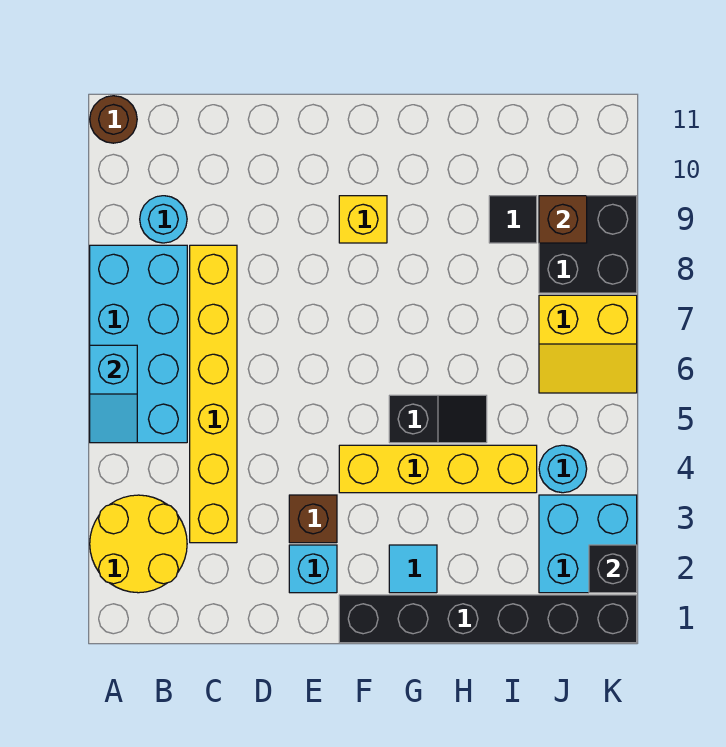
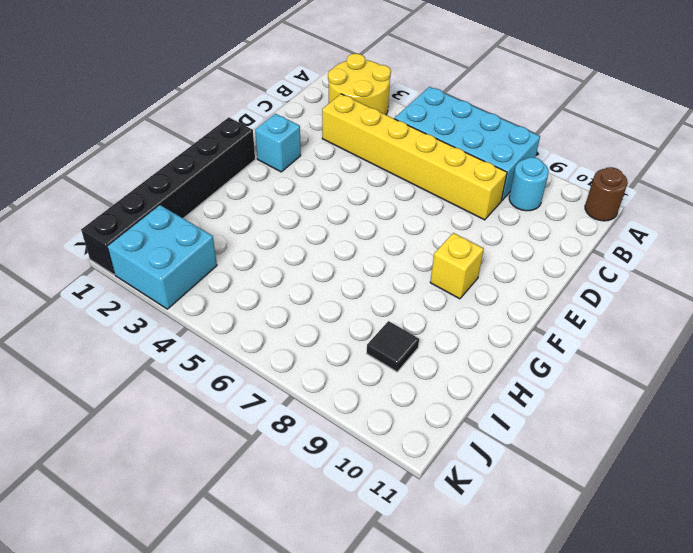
none -> brown 1x1 brick [289,495,337,543]
none -> yellow 1x4 brick [339,445,537,493]
none -> cyan 1x1 tile [389,545,437,593]

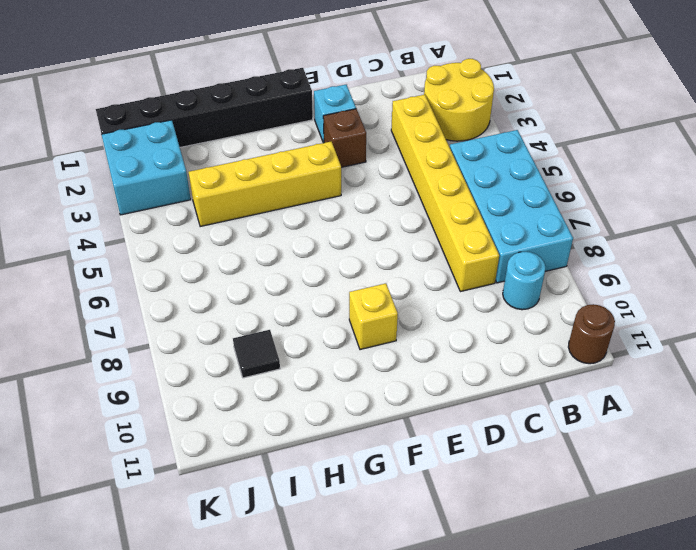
none -> cyan 1x1 tile [389,545,437,593]
none -> black 1x2 slope [389,395,487,443]
none -> cyan 1x1 round brick [539,445,587,493]

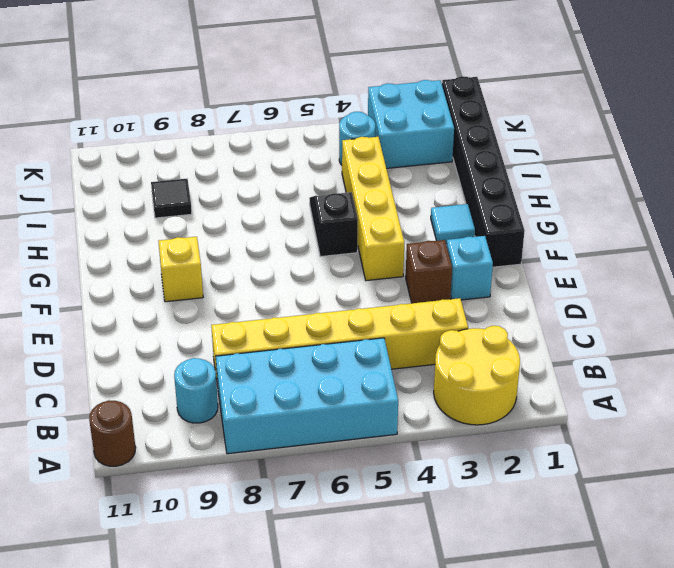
none -> yellow 2x2 slope [539,295,637,393]
none -> black 2x2 brick [539,196,637,293]
none -> cyan 1x2 slope [90,345,137,443]

